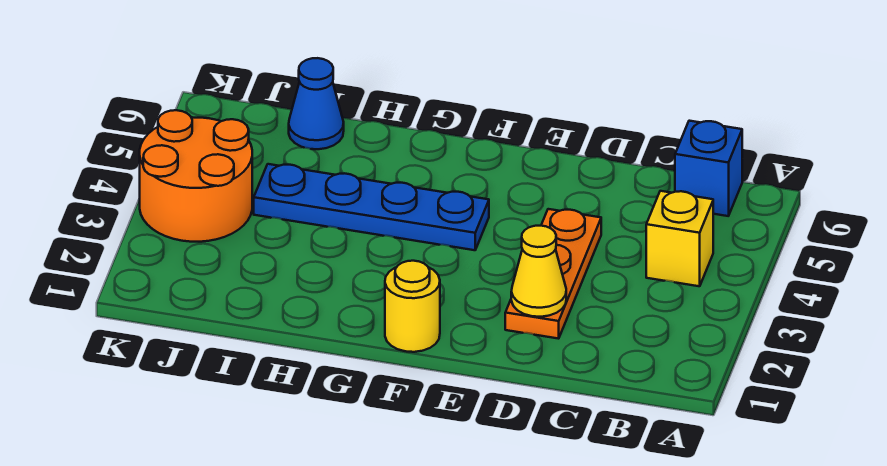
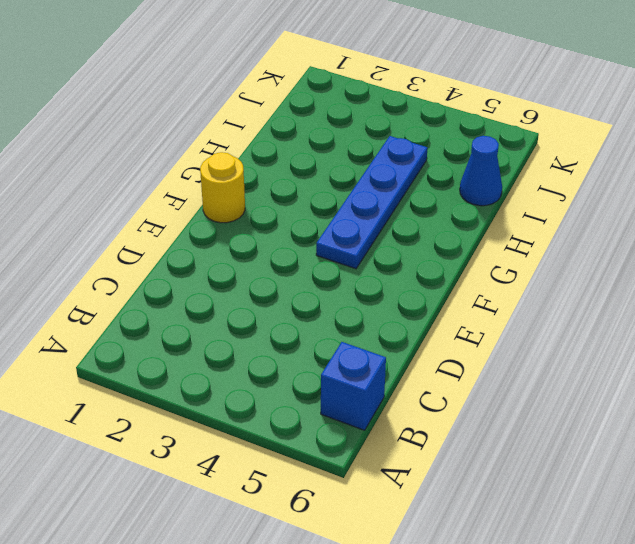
none -> yellow 1x1 brick [646,191,713,286]
none -> orange 1x3 plate [505,209,601,339]

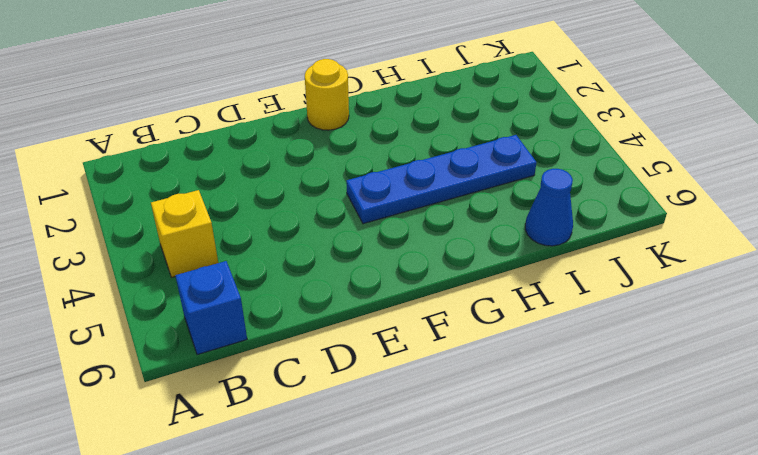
none -> orange 1x3 plate [505,209,601,339]
none -> orange 2x2 round brick [140,110,252,242]

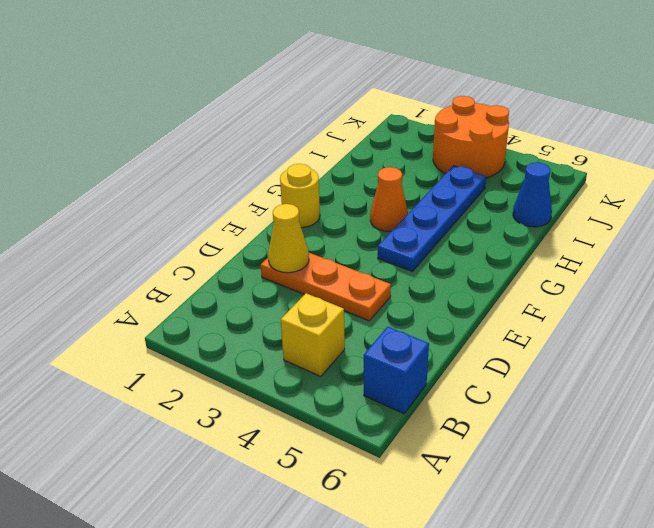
orange 1x1 cone [370,167,408,231] -> none

